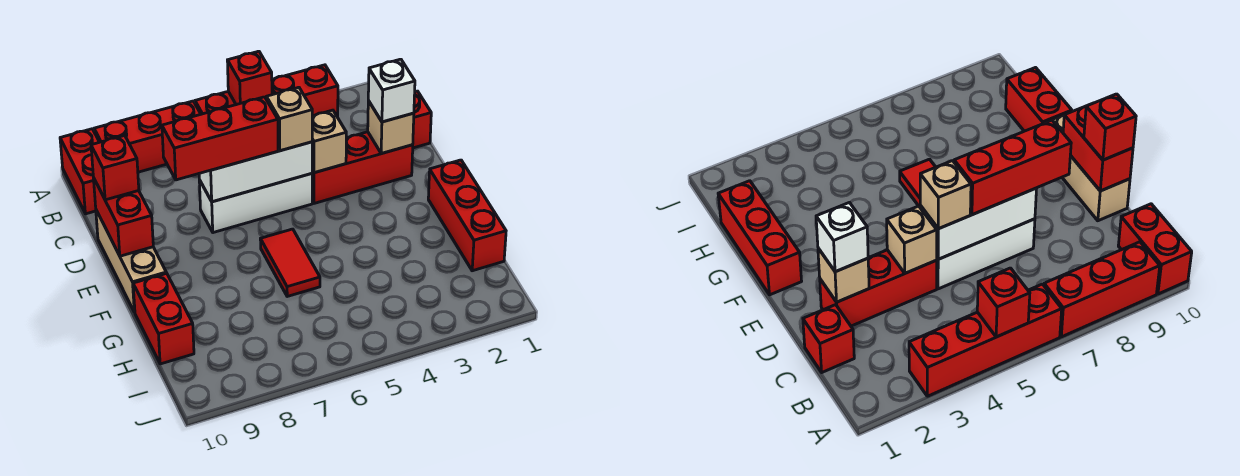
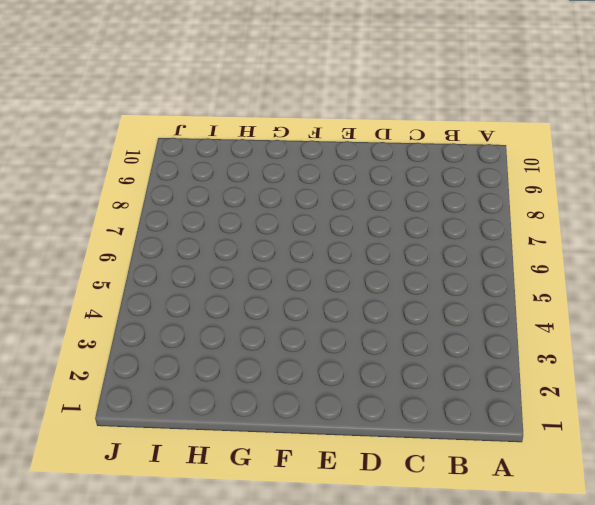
none -> red 1x4 brick [195,65,338,116]
none -> red 1x3 brick [94,101,201,172]
none -> red 1x2 brick [60,129,99,214]

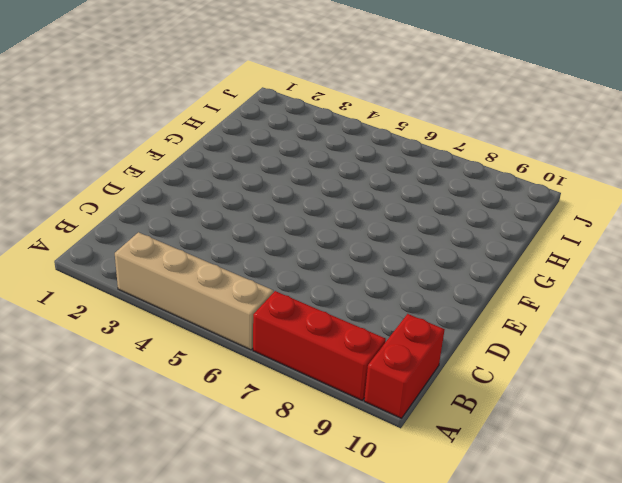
tan 1x4 brick [115,232,273,350] -> red 1x4 brick [195,65,338,116]
none -> red 1x1 brick [413,91,431,148]
none -> red 1x3 brick [312,132,413,203]
none -> white 1x3 brick [199,174,312,233]

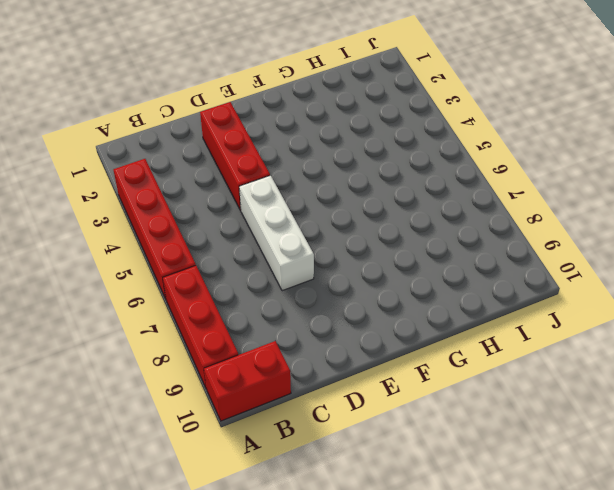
none -> red 1x1 brick [413,91,431,148]
none -> tan 1x3 brick [96,210,166,312]
none -> red 1x3 brick [428,160,506,271]

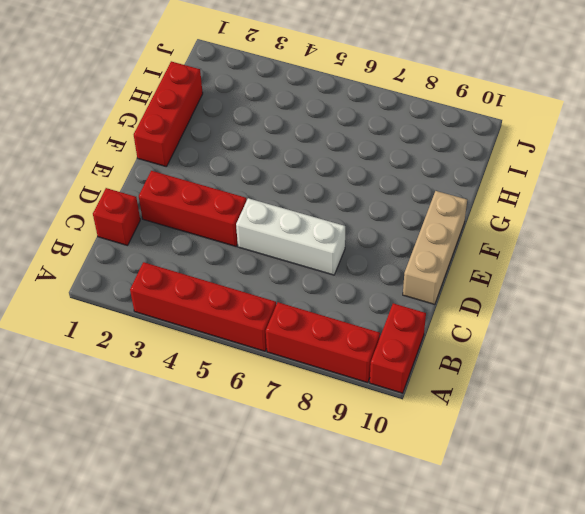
none -> red 1x2 tile [260,229,320,296]
none -> red 1x2 brick [133,273,194,364]
none -> red 1x1 brick [227,51,272,105]

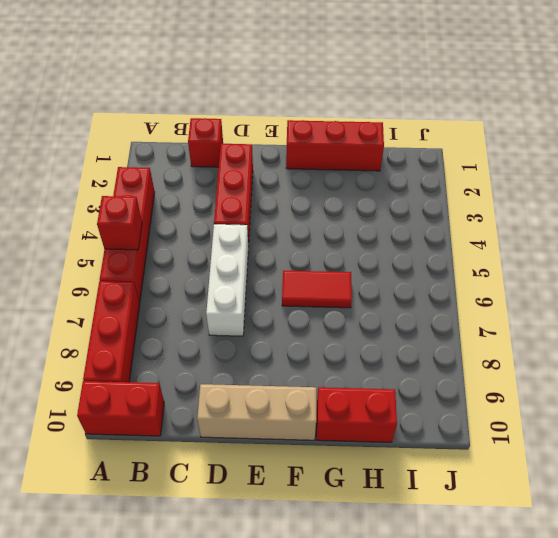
none -> tan 1x1 brick [368,101,414,153]
none -> tan 1x1 brick [312,110,346,173]
none -> white 1x3 brick [199,142,313,202]

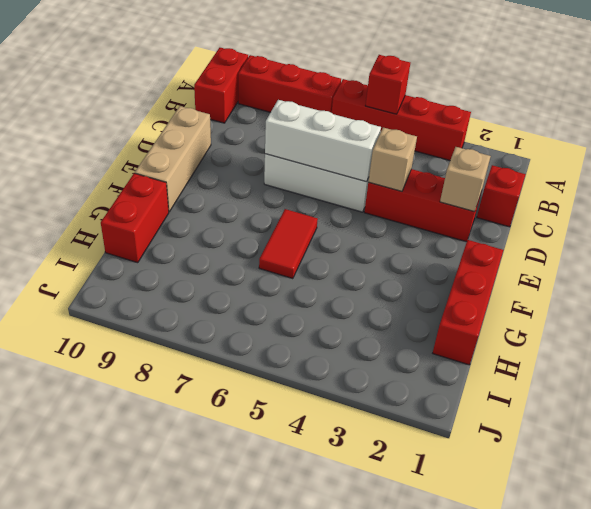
none -> red 1x2 brick [94,179,153,256]
none -> white 1x1 brick [368,59,415,122]
none -> tan 1x1 brick [266,87,312,151]

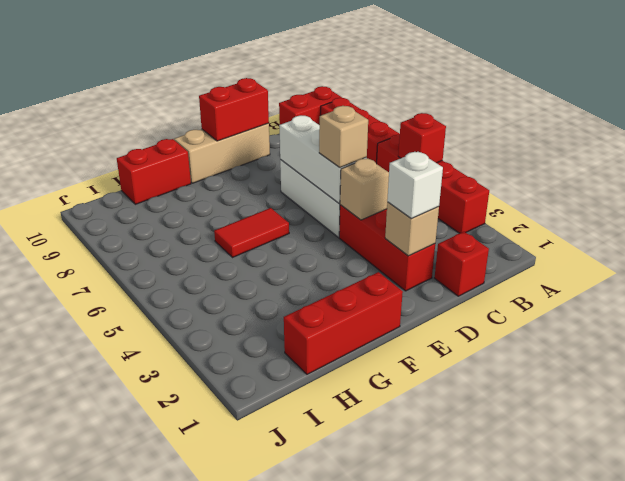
none -> red 1x3 brick [162,97,278,180]
none -> red 1x1 brick [91,136,139,200]

